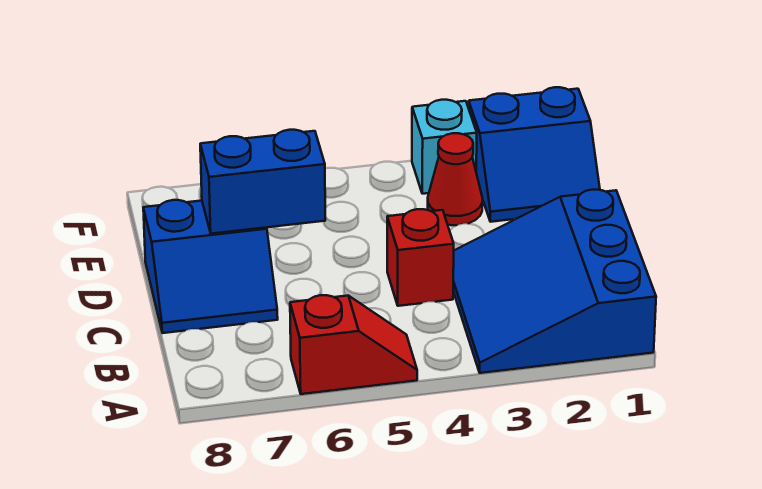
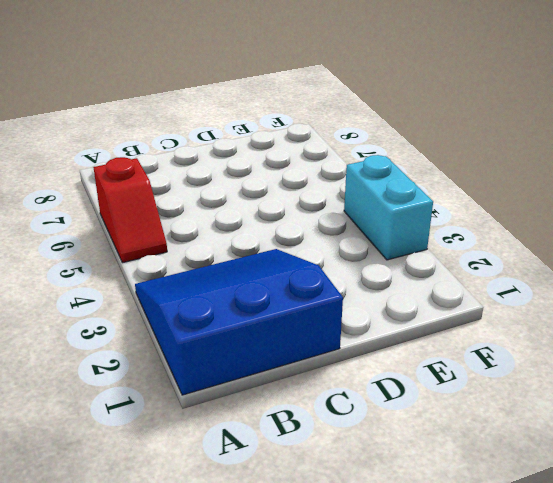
cyan 1x2 brick [344,155,433,260] -> cyan 1x1 brick [412,100,477,194]
none -> red 1x1 brick [387,209,454,306]
none -> blue 2x2 slope [143,200,278,333]

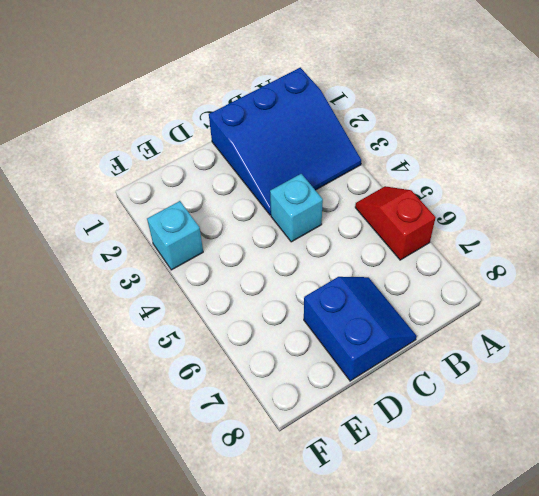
cyan 1x1 brick [270,174,323,242] -> red 1x1 brick [387,209,454,306]
none -> blue 2x2 slope [469,87,600,222]
none -> red 1x1 cone [428,133,483,225]

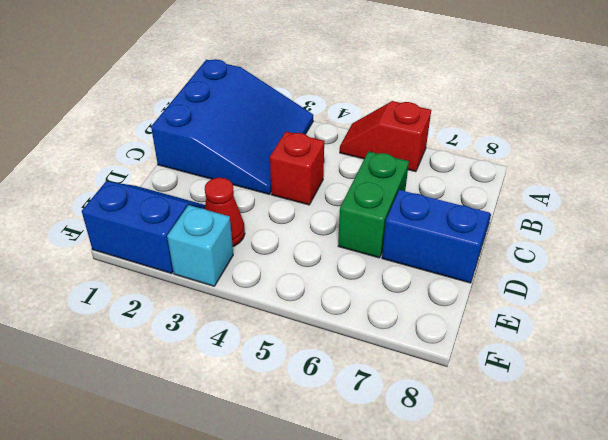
green 1x2 brick [338,151,409,258] -> none
none -> blue 1x2 brick [200,130,325,234]

